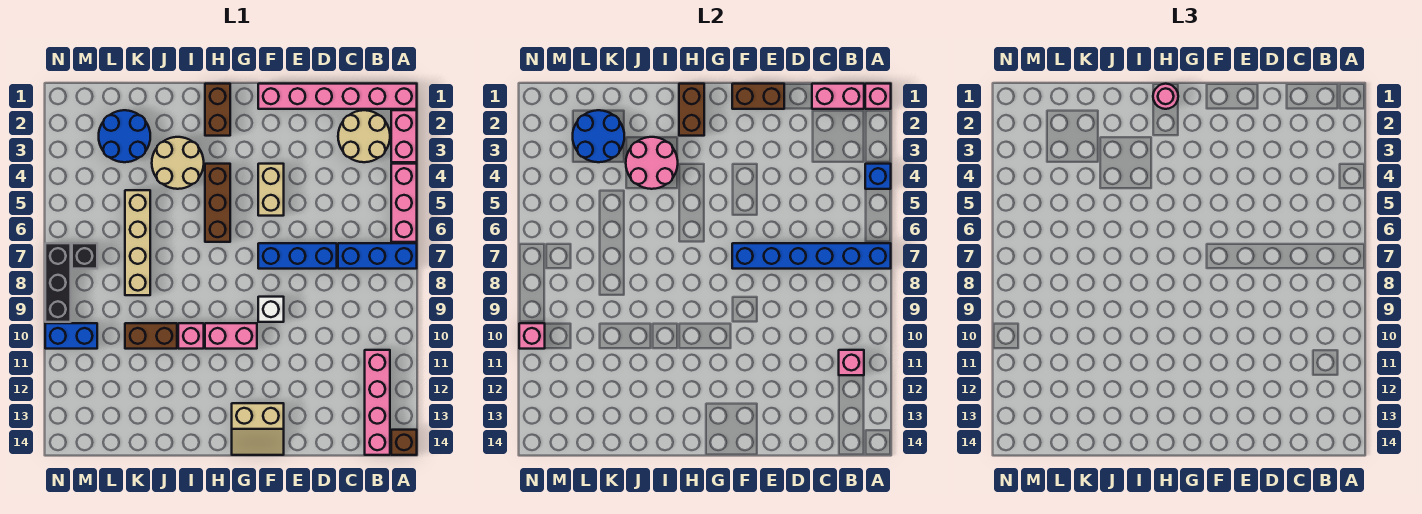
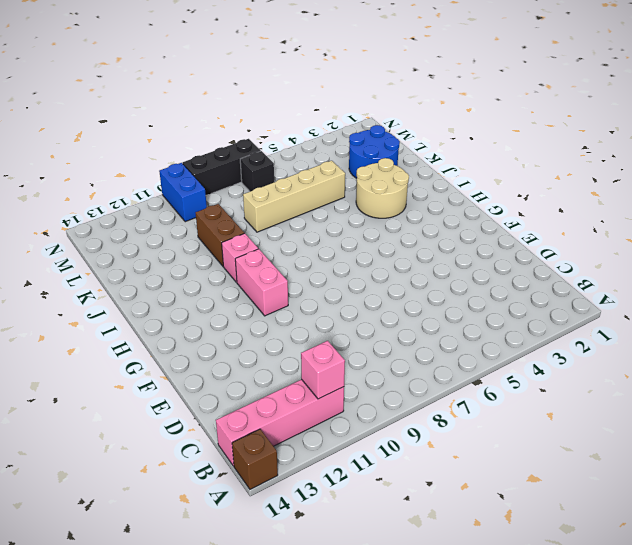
none -> pink 1x6 brick [258,84,417,109]
none -> pink 1x2 brick [391,110,417,162]
none -> pink 1x3 brick [391,164,417,242]
none -> blue 1x3 brick [338,243,417,269]

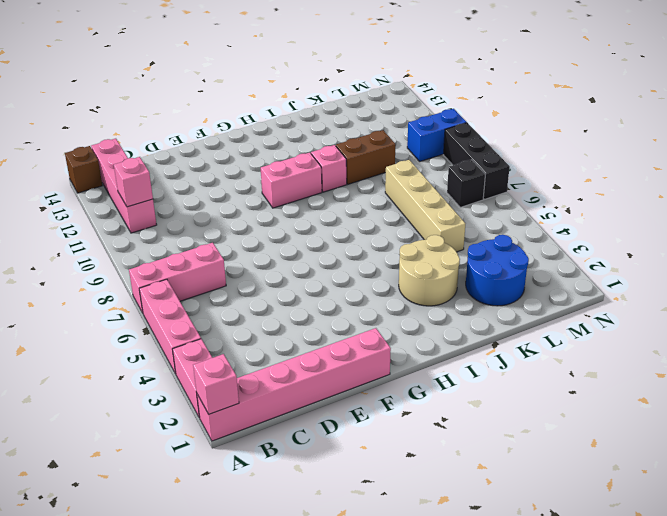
pink 1x3 brick [129,243,226,313] -> blue 1x3 brick [338,243,417,269]
none -> tan 2x2 round brick [338,110,390,162]
none -> blue 1x3 brick [258,243,337,269]
none -> tan 1x2 brick [258,164,284,216]
none -> white 1x1 brick [258,297,284,322]

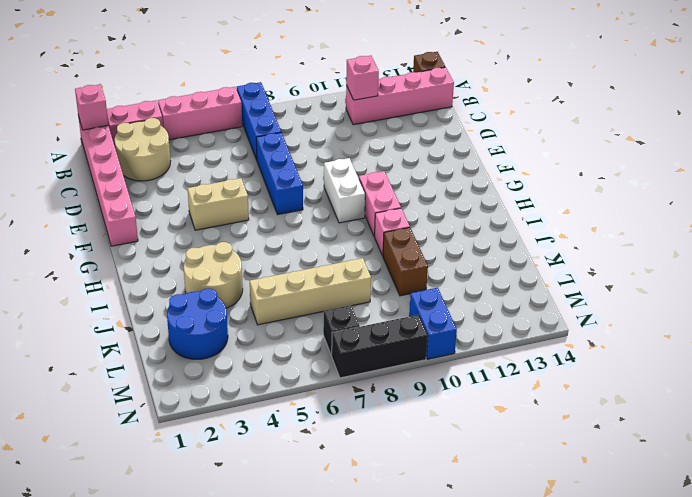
white 1x2 brick [324,158,365,223] -> white 1x1 brick [258,297,284,322]
none -> tan 2x2 slope [232,403,284,455]
none -> brown 1x2 brick [205,84,230,136]
none -> brown 1x3 brick [205,164,230,242]
none -> blue 1x1 brick [865,164,891,189]

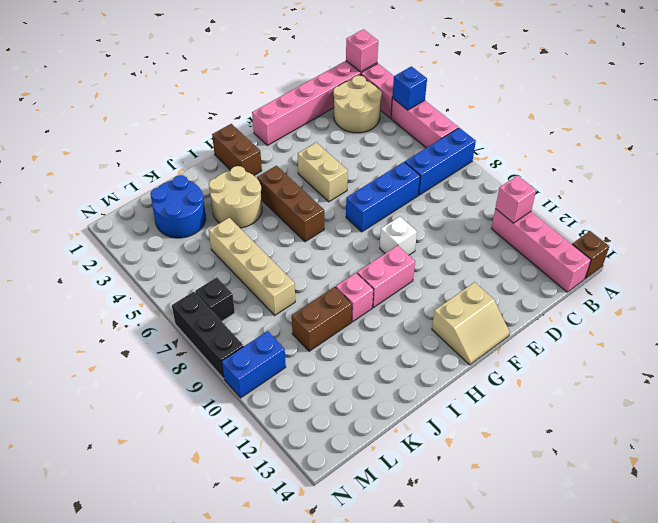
none -> blue 1x6 brick [732,243,891,269]
none -> pink 1x2 brick [812,84,864,109]
none -> brown 1x2 brick [732,84,784,109]
none -> brown 1x2 brick [679,84,704,136]

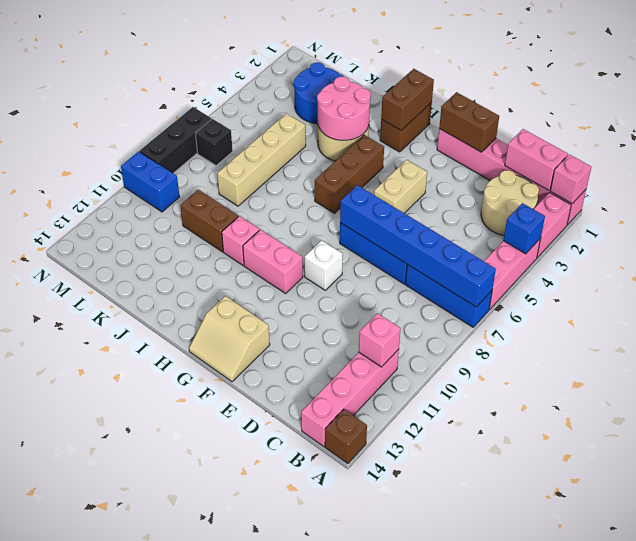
none -> blue 2x2 round brick [573,110,624,162]
none -> pink 1x1 brick [519,323,545,349]
none -> pink 1x1 round brick [1153,84,1178,109]

